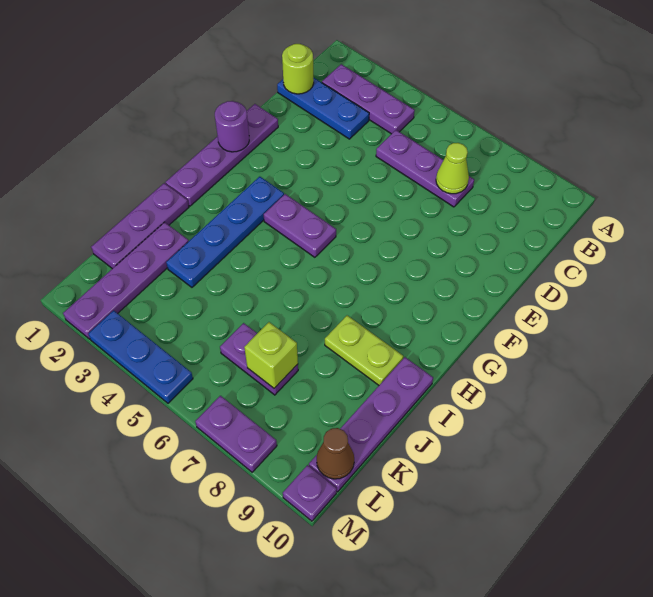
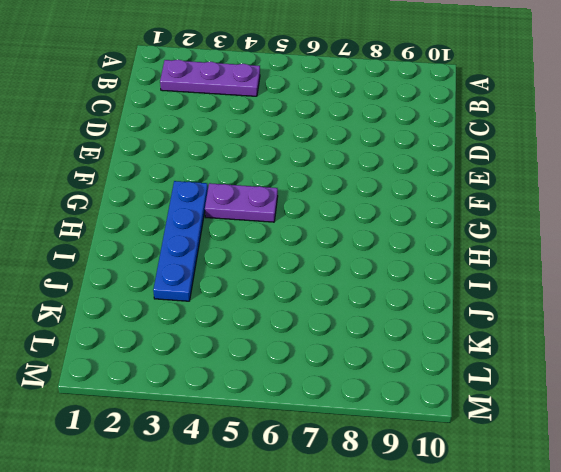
none -> blue 1x3 plate [277,77,369,139]
none -> purple 1x3 plate [376,130,474,207]
none -> purple 1x4 plate [165,104,278,206]

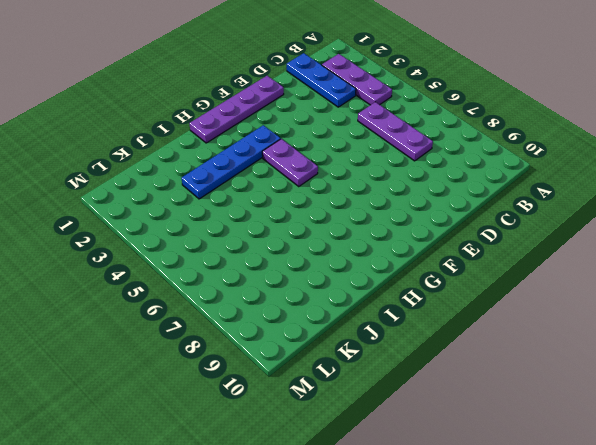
none -> purple 1x3 plate [91,183,189,269]
none -> lime 1x2 plate [325,315,403,385]
none -> purple 1x4 plate [309,357,433,492]

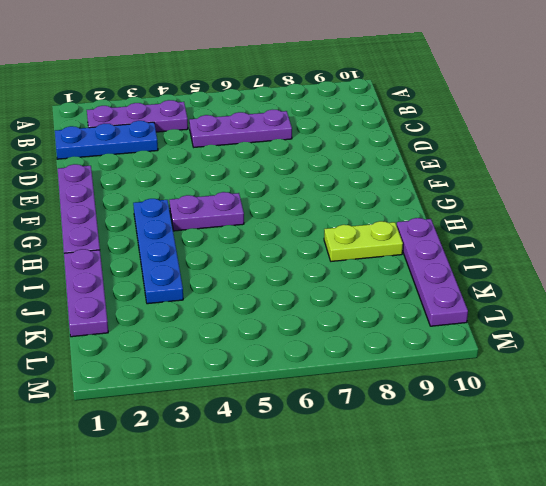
none -> purple 1x4 plate [63,222,189,339]
none -> purple 1x2 plate [220,323,298,395]
none -> blue 1x3 plate [88,311,193,403]

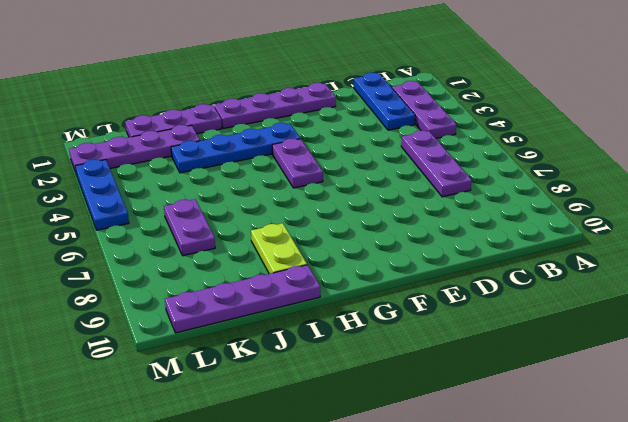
none -> purple 1x2 plate [195,396,277,472]
none -> purple 1x1 plate [283,465,337,521]
none -> lime 1x1 round brick [282,44,314,94]

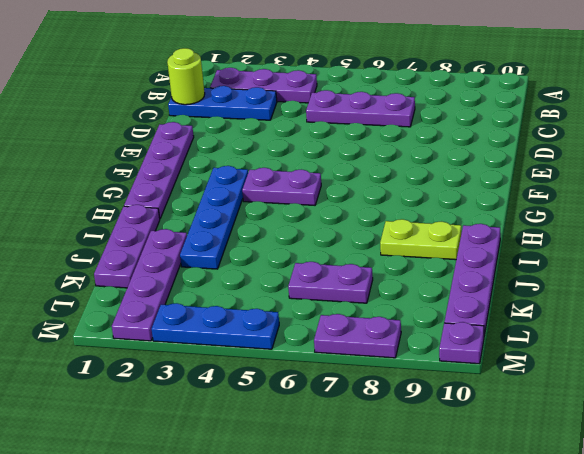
none -> lime 1x1 cone [436,143,469,194]
none -> purple 1x1 round brick [215,101,249,152]
none -> lime 1x1 brick [244,322,298,388]

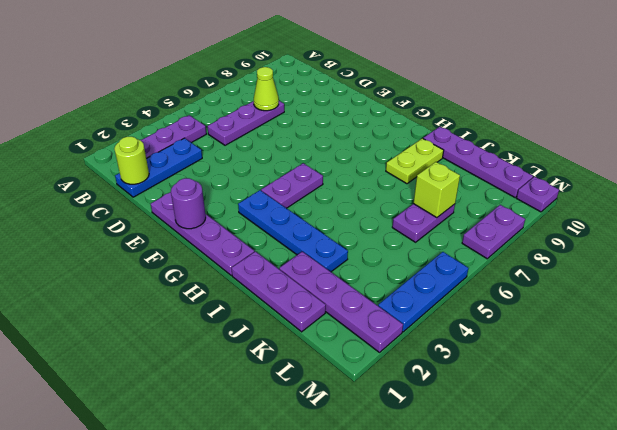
none -> brown 1x1 cone [317,428,354,479]

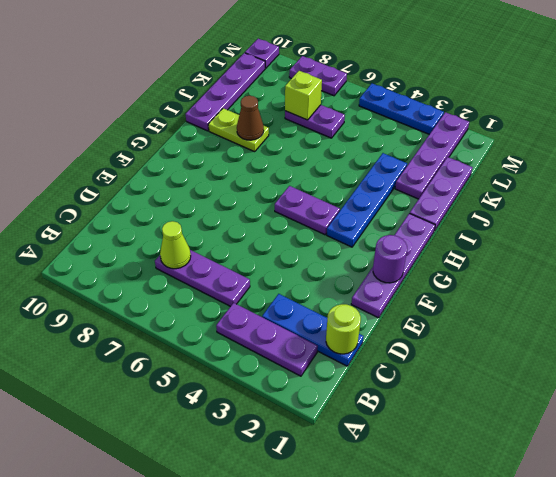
brown 1x1 cone [237,96,264,140] -> brown 1x1 cone moved to [317,428,354,479]

